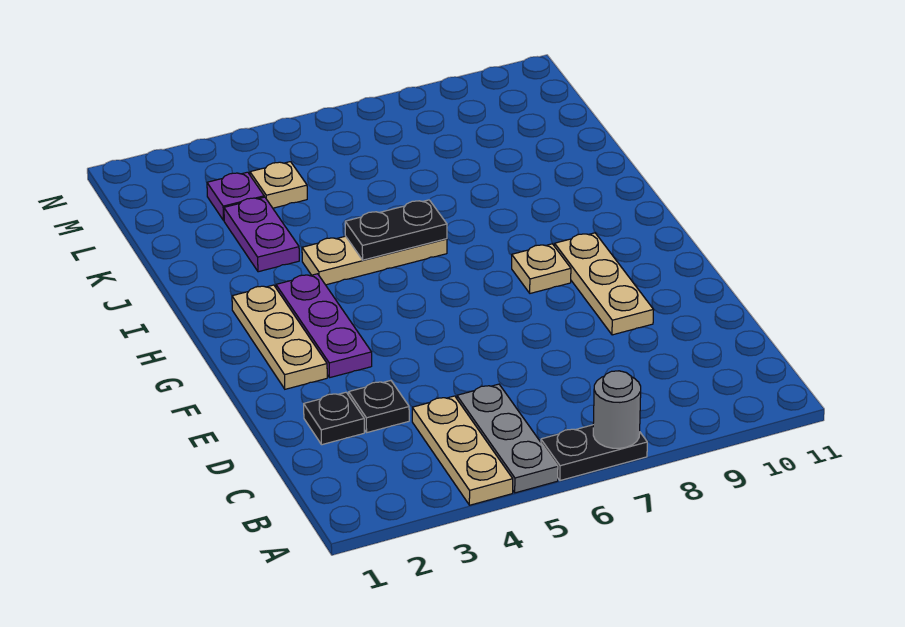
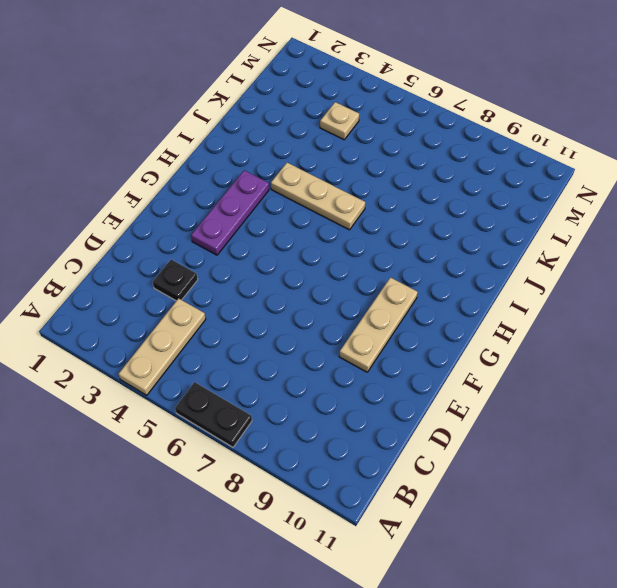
none -> grey 1x3 plate [457,384,558,493]
none -> black 1x1 plate [304,392,364,445]
none -> tan 1x3 plate [232,285,327,389]

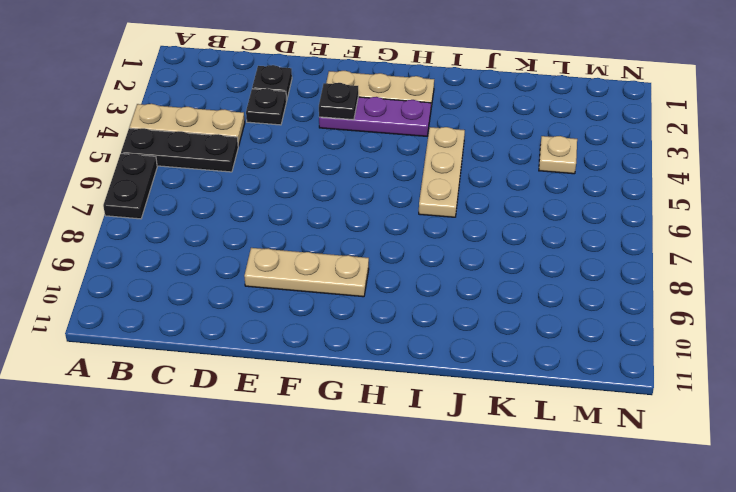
black 1x3 plate [121,128,238,172] -> grey 1x3 plate [457,384,558,493]
black 1x1 plate [319,83,358,120] -> none
none -> tan 1x1 plate [512,244,571,293]
none -> purple 1x2 plate [224,197,299,272]
none -> purple 1x1 plate [207,172,264,220]

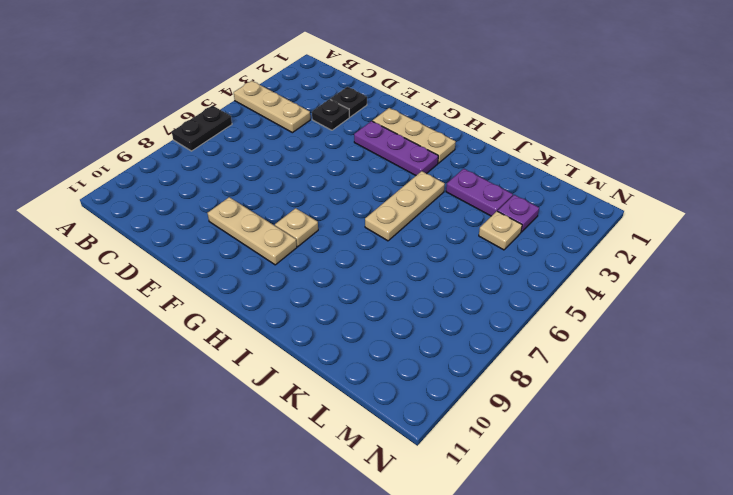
none -> grey 1x3 plate [457,384,558,493]
none -> grey 1x1 round brick [593,371,641,448]
none -> black 1x2 plate [345,200,447,260]

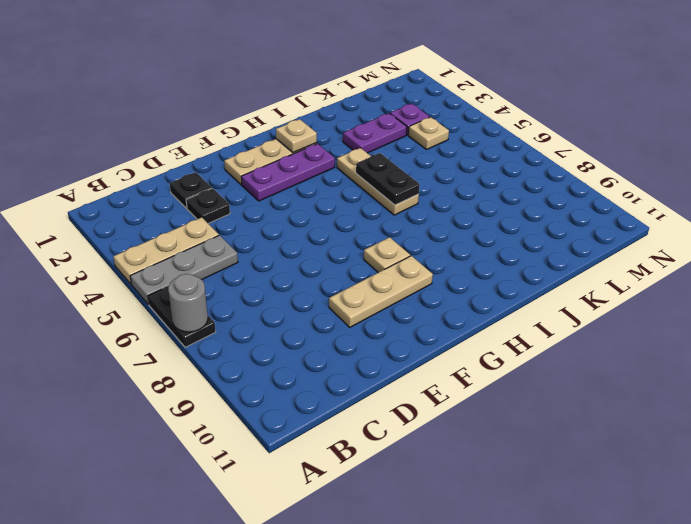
tan 1x1 plate [276,119,317,153] -> none

